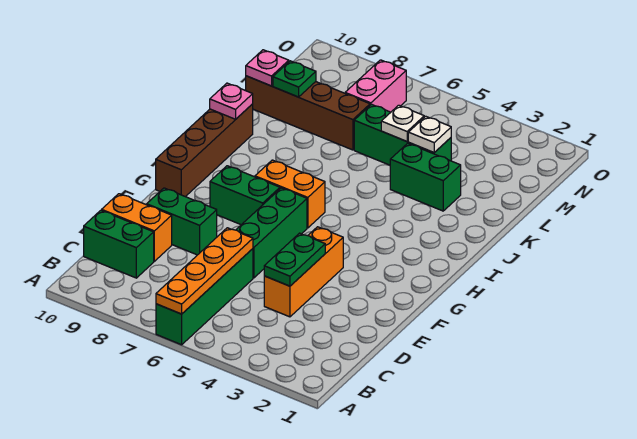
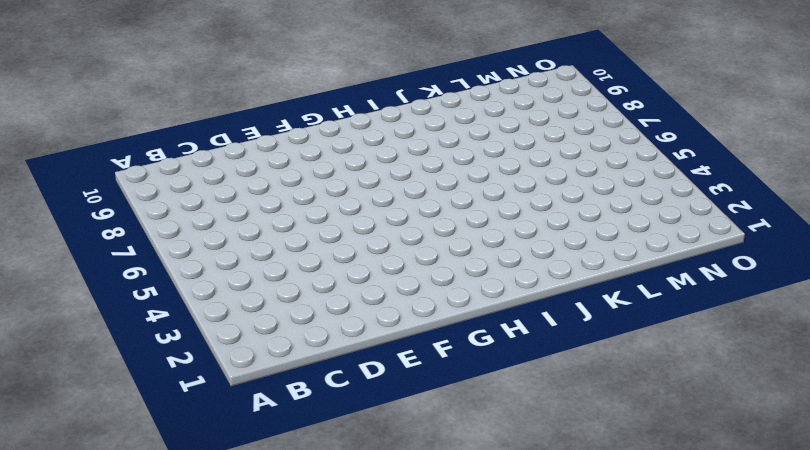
none -> green 1x4 brick [156,249,253,345]
none -> green 1x2 brick [84,210,154,278]
none -> orange 1x3 brick [264,227,343,317]

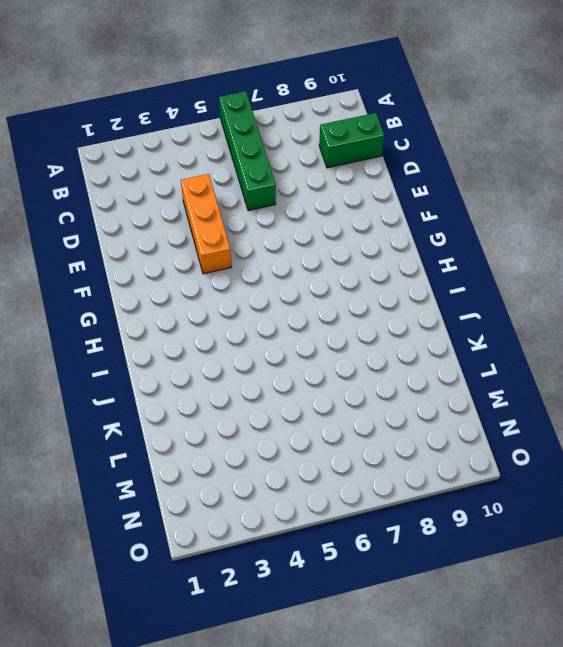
none -> orange 1x2 brick [102,194,172,261]
none -> green 1x3 brick [236,188,307,278]
none -> green 1x2 brick [147,188,217,255]

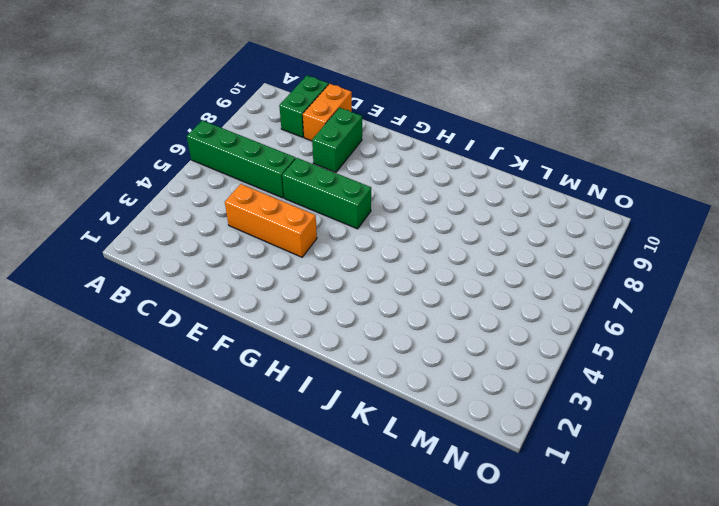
none -> green 1x2 brick [210,166,280,225]
none -> brown 1x4 brick [156,104,253,197]
none -> orange 1x2 brick [255,160,325,228]

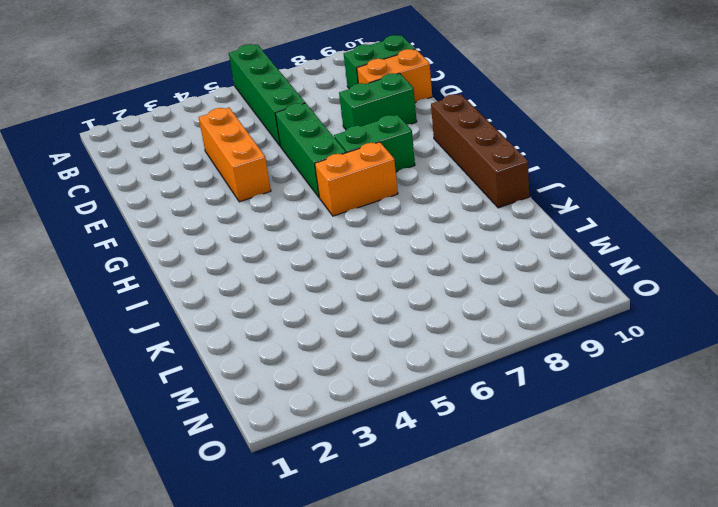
none -> green 1x2 brick [390,143,461,211]
none -> green 1x3 brick [354,104,451,165]
none -> brown 1x4 brick [246,76,370,150]

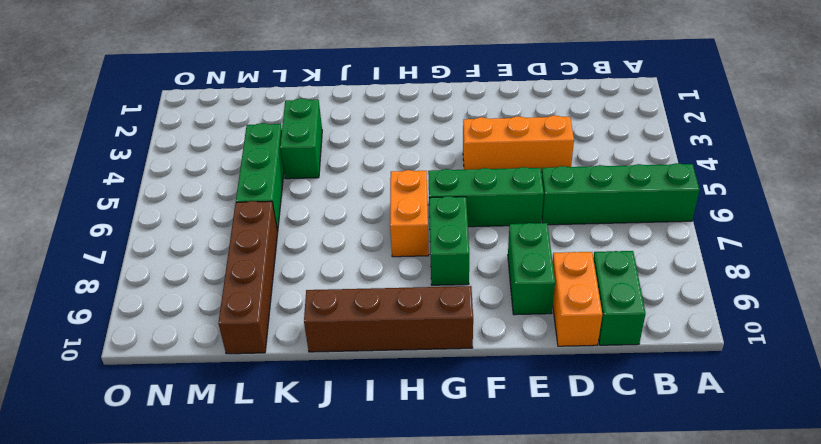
none -> pink 1x2 brick [345,60,406,112]
none -> orange 1x4 plate [156,228,253,314]
none -> green 1x2 plate [264,233,325,286]

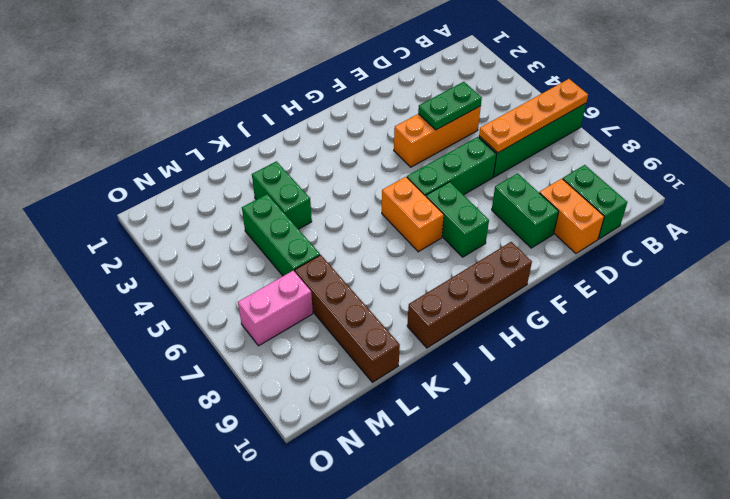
none -> pink 1x1 plate [210,83,253,119]
none -> white 1x1 plate [408,116,451,152]
none -> white 1x1 plate [381,105,424,141]

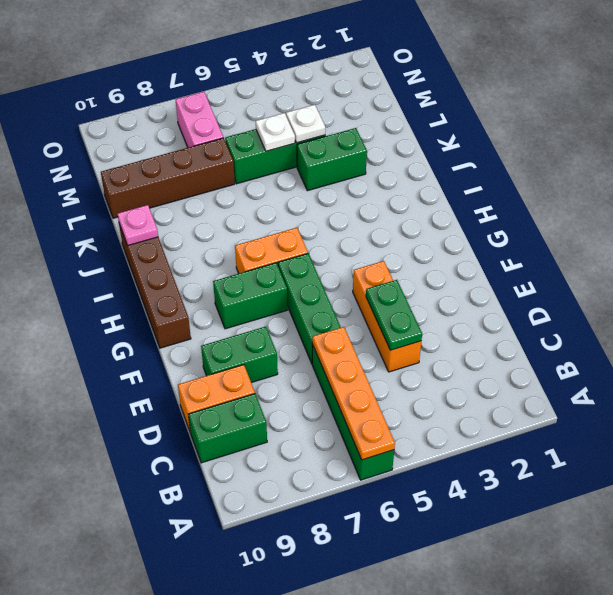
none -> green 1x1 plate [273,61,316,97]
none -> pink 1x1 plate [246,50,289,86]

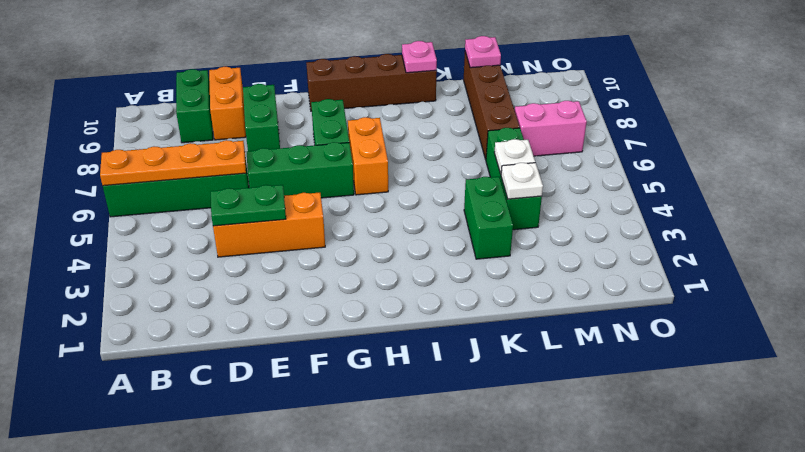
none -> green 1x1 plate [273,61,316,97]

